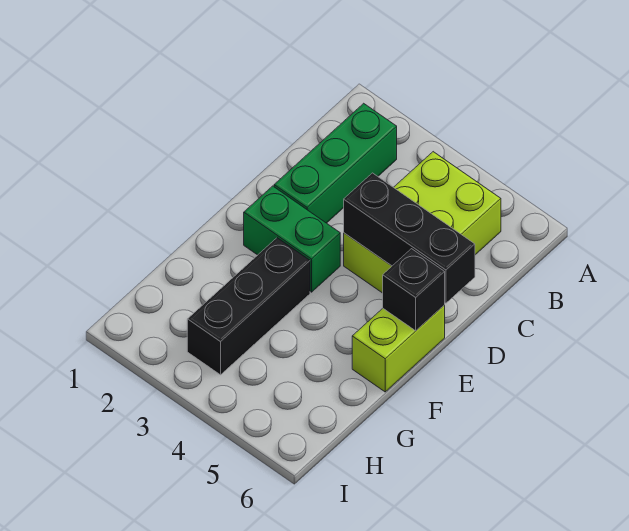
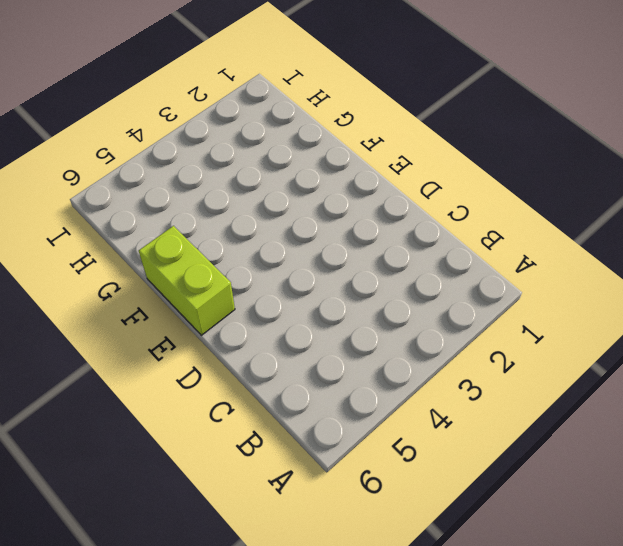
none -> green 1x3 brick [274,103,397,223]
none -> lime 2x3 brick [344,152,501,293]

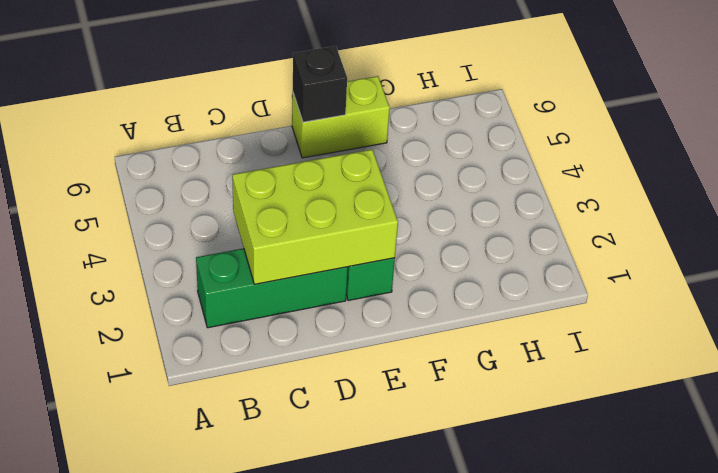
lime 2x3 brick [232,150,398,284] -> lime 2x3 brick moved to [344,152,501,293]
none -> black 1x3 brick [187,238,310,375]
none -> black 1x3 brick [344,173,475,303]

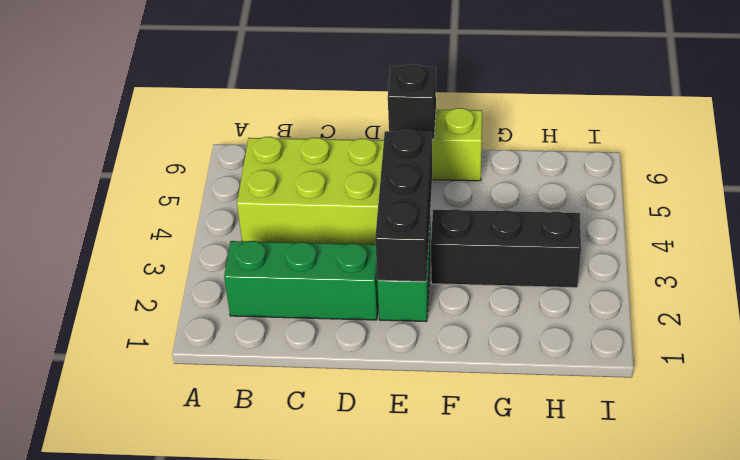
black 1x3 brick [375,130,432,282] -> black 1x3 brick moved to [344,173,475,303]

